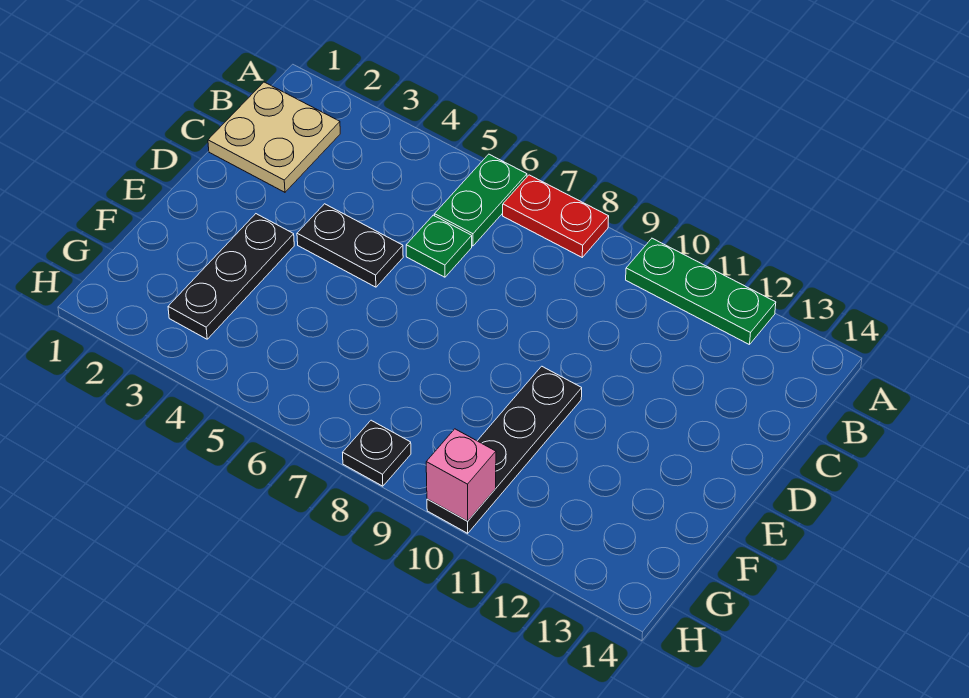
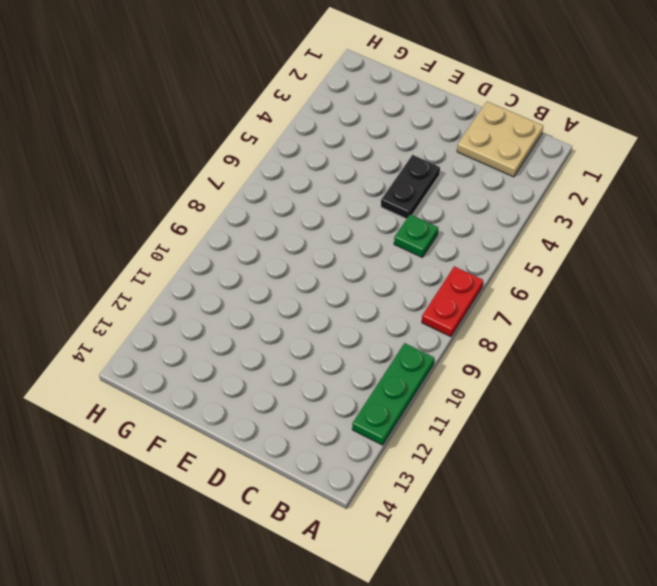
none -> green 1x2 plate [435,154,527,246]
none -> black 1x3 plate [168,214,294,339]

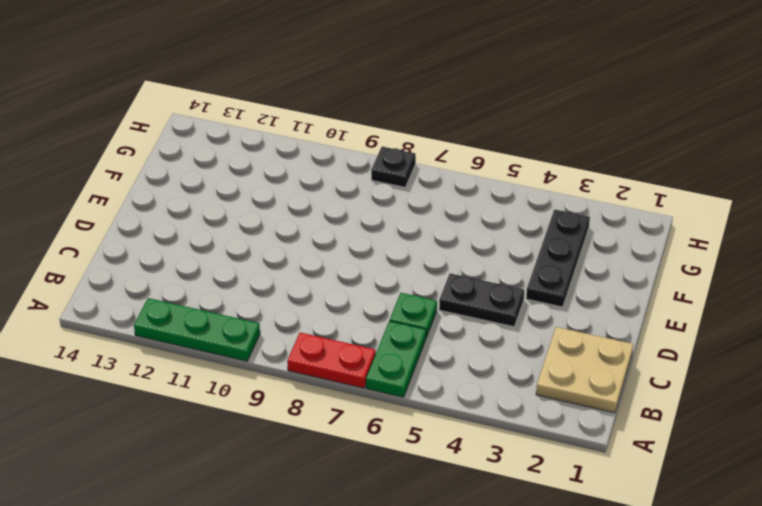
none -> black 1x4 plate [427,366,582,533]
none -> pink 1x1 brick [426,429,496,521]

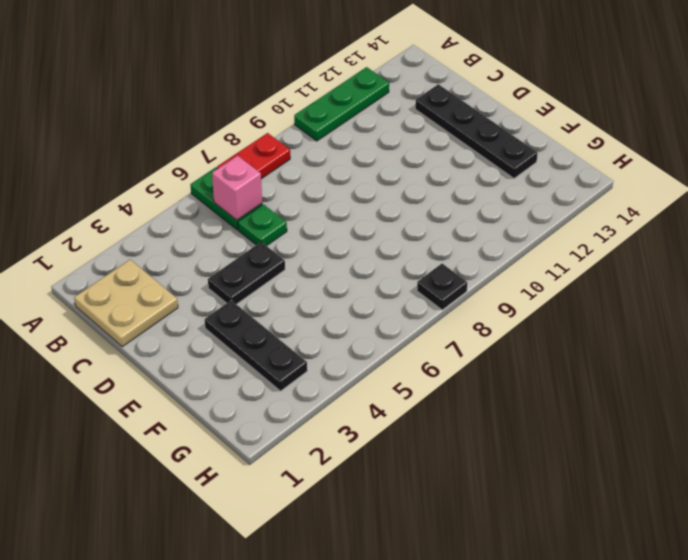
pink 1x1 brick [212,156,262,220] -> pink 1x1 brick moved to [426,429,496,521]
black 1x4 plate [415,84,538,178] -> black 1x4 plate moved to [427,366,582,533]

